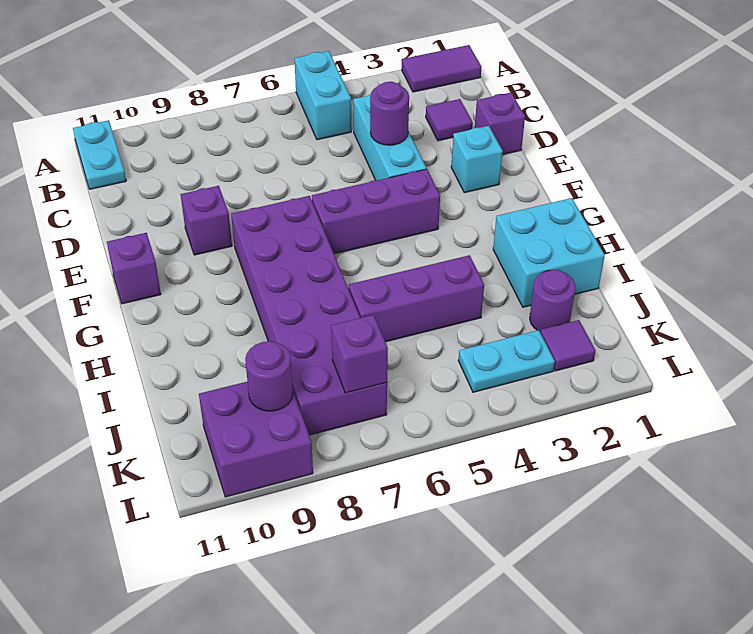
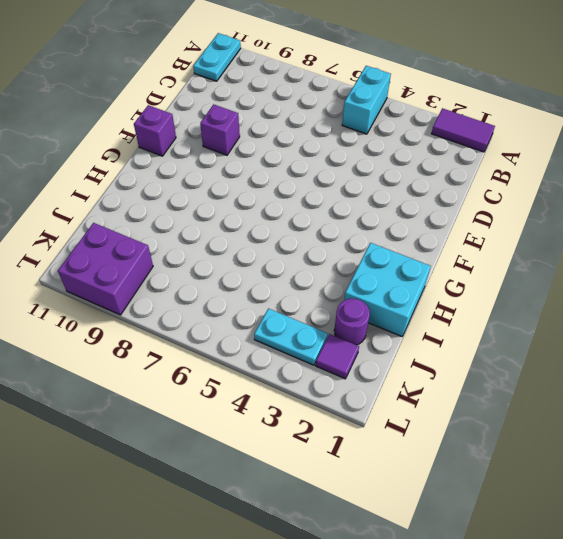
none -> purple 1x1 tile [426,99,473,141]
none -> cyan 1x3 brick [353,94,427,181]
none -> purple 1x1 brick [475,93,525,155]

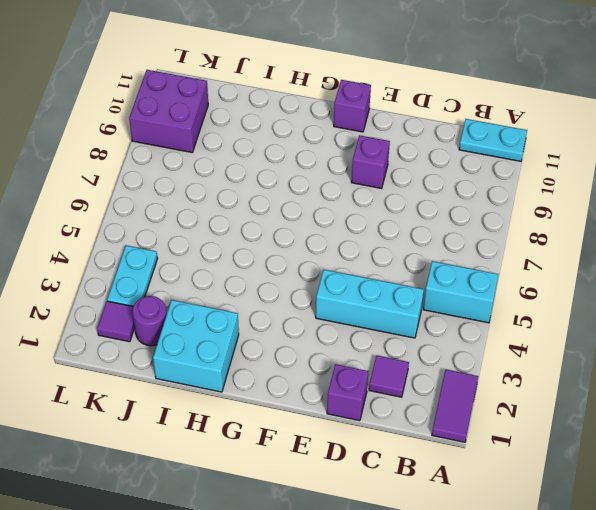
none -> cyan 1x1 brick [451,126,503,193]
none -> purple 1x3 brick [312,169,440,254]
none -> purple 2x6 brick [231,196,387,435]

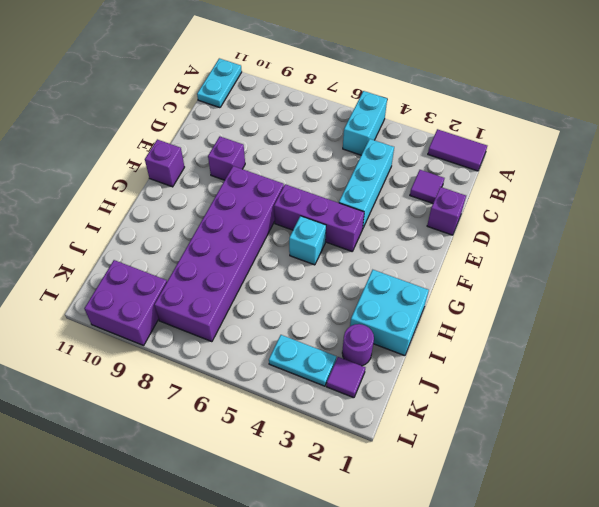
cyan 1x1 brick [289,216,326,265] -> cyan 1x1 brick moved to [451,126,503,193]
none -> purple 1x3 brick [349,255,484,342]
none -> purple 1x1 round brick [370,82,409,145]
none -> purple 1x1 brick [331,315,388,393]

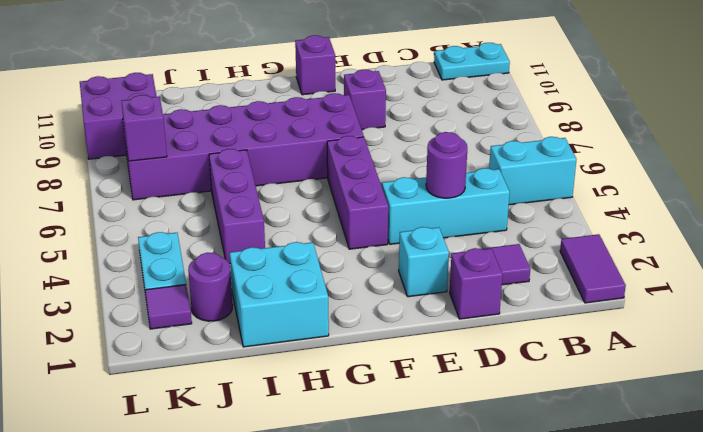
none -> purple 1x1 round brick [245,341,293,411]

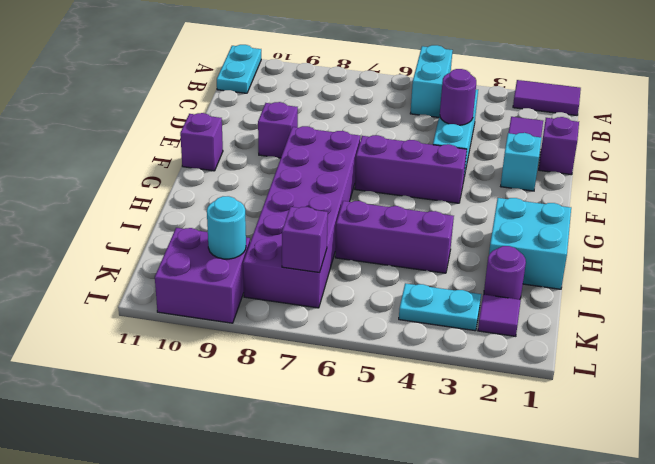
cyan 1x1 round brick [207,196,246,259] -> purple 1x1 round brick [245,341,293,411]

